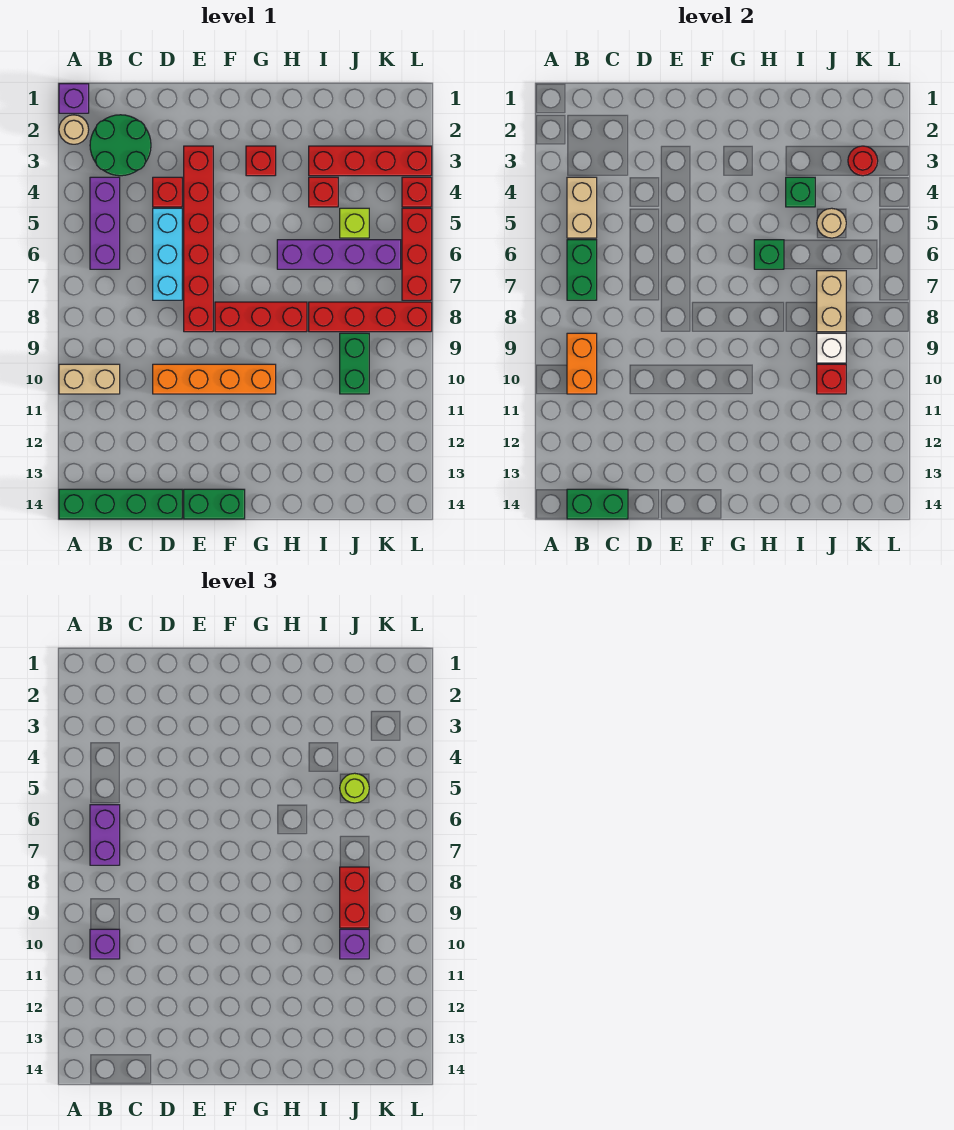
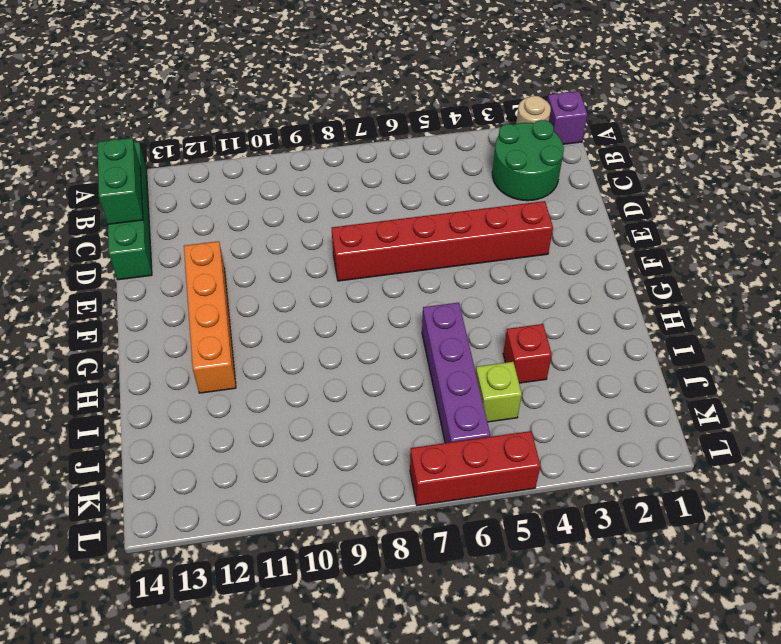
orange 1x4 brick [184,241,236,393] -> orange 1x4 brick moved to [153,364,276,394]
none -> tan 1x2 brick [59,364,120,394]
none -> purple 1x3 brick [90,177,120,269]
none -> red 1x1 brick [153,177,182,207]
none -> cyan 1x3 brick [153,208,182,300]

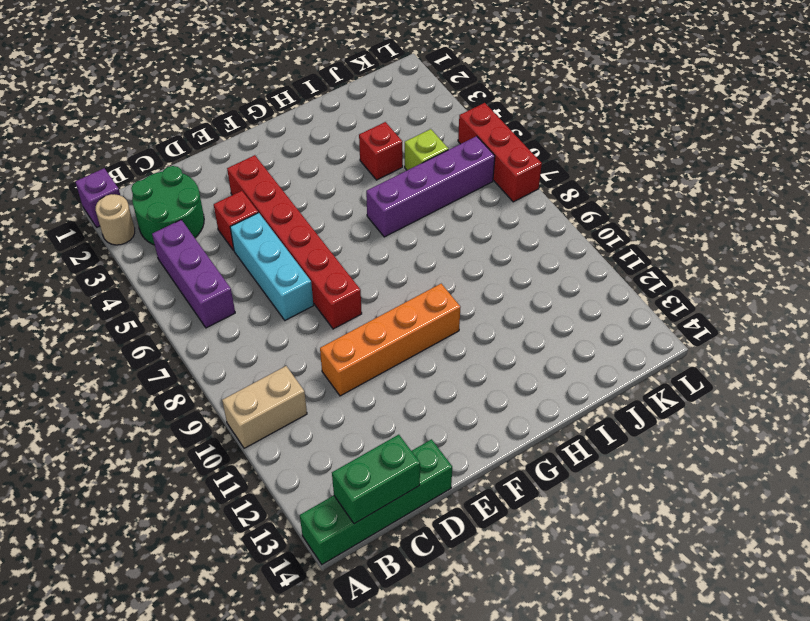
none -> green 1x2 brick [184,489,245,519]
none -> red 1x3 brick [215,302,307,332]
none -> red 1x1 brick [246,146,276,176]
none -> red 1x4 brick [309,146,432,176]

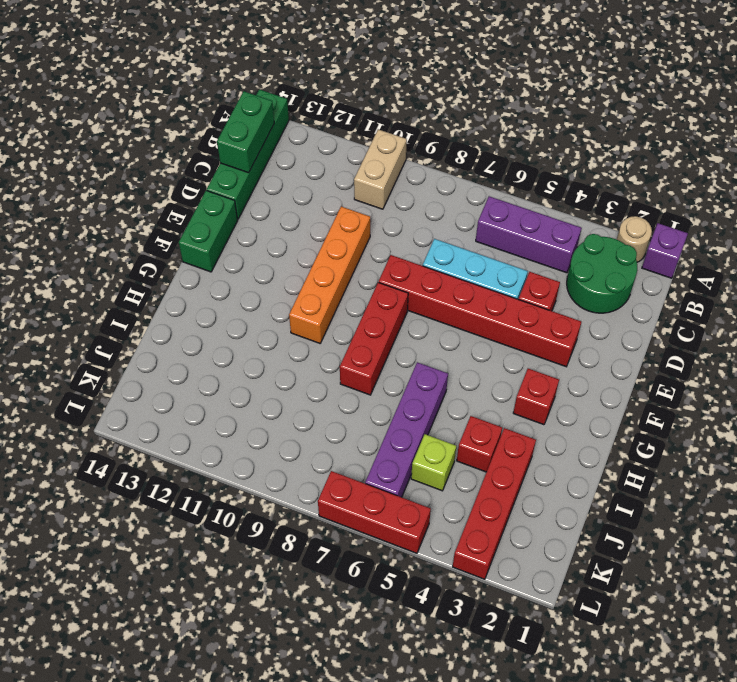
none -> red 1x4 brick [309,302,432,332]
none -> green 1x2 brick [340,333,369,394]
none -> red 1x1 brick [402,177,432,207]
none -> tan 1x2 brick [567,177,597,238]

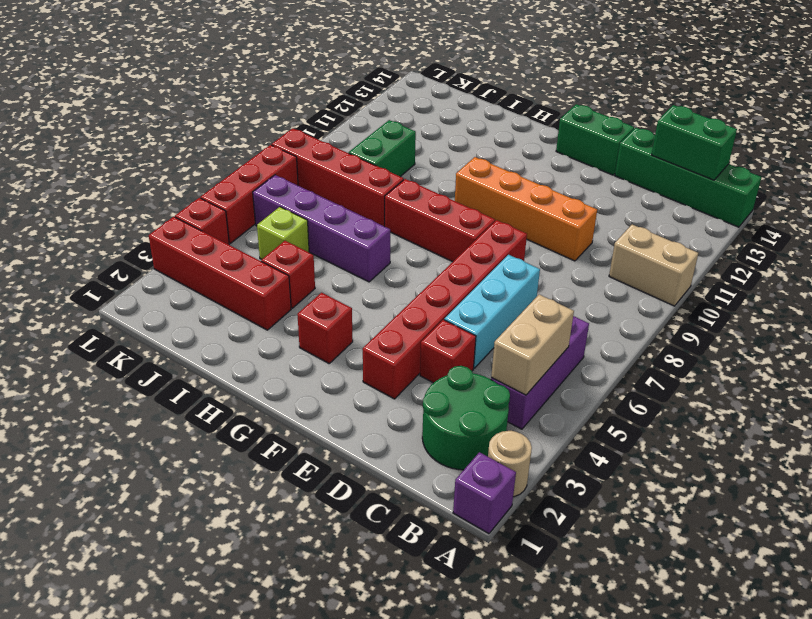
none -> green 1x2 brick [567,240,597,300]
none -> orange 1x2 brick [567,333,597,394]
none -> green 1x1 brick [754,240,784,269]
none -> green 1x1 brick [786,177,815,207]

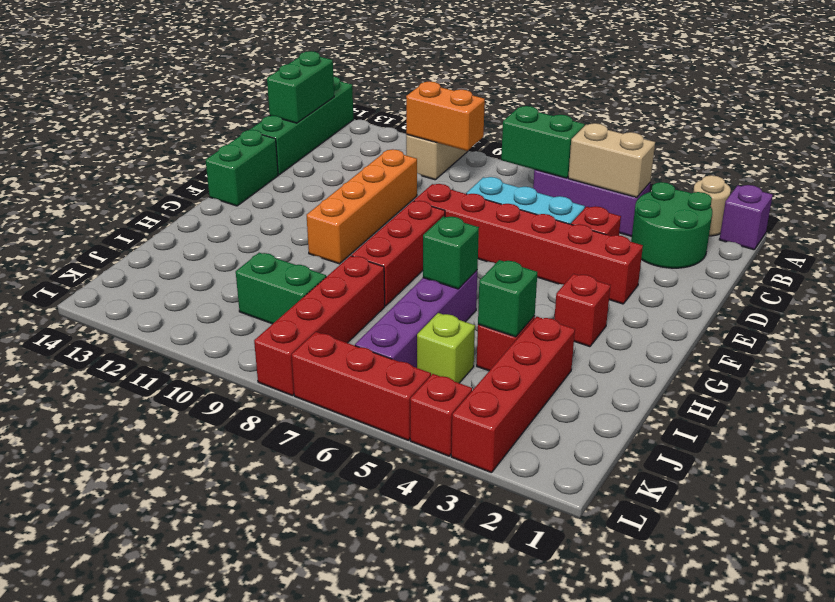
none -> tan 1x1 round brick [817,208,846,238]
none -> tan 1x2 brick [817,271,846,332]
none -> white 1x1 brick [817,333,846,363]
none -> red 1x1 brick [817,364,846,394]

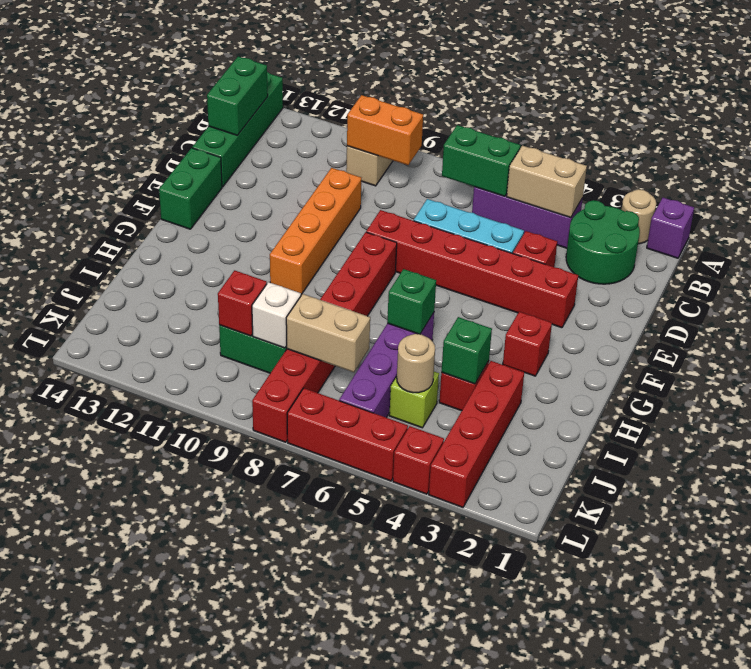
none -> red 1x1 round brick [848,146,878,176]
none -> purple 1x2 brick [90,805,120,865]
none -> purple 1x1 brick [90,929,120,959]
none -> lime 1x1 round brick [340,773,369,803]

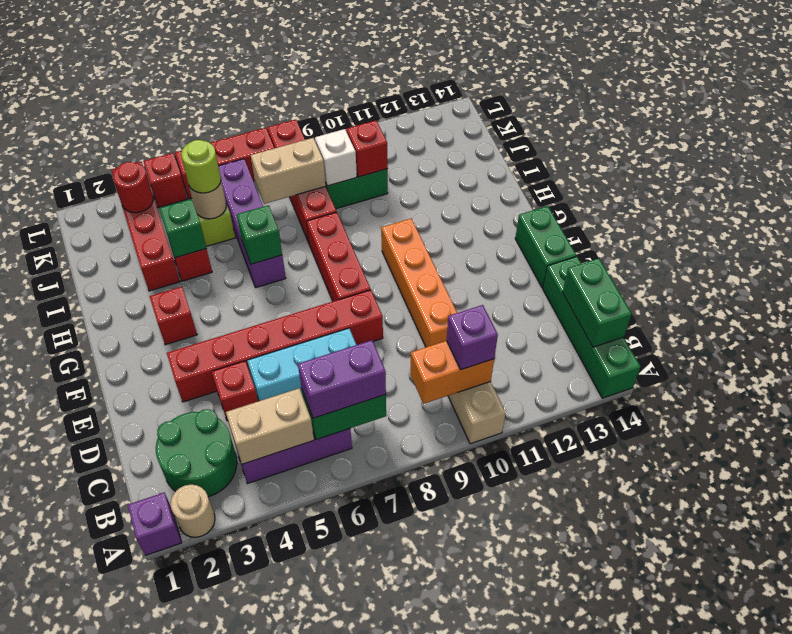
none -> red 1x2 brick [340,867,369,928]
none -> purple 1x1 brick [340,929,369,959]

